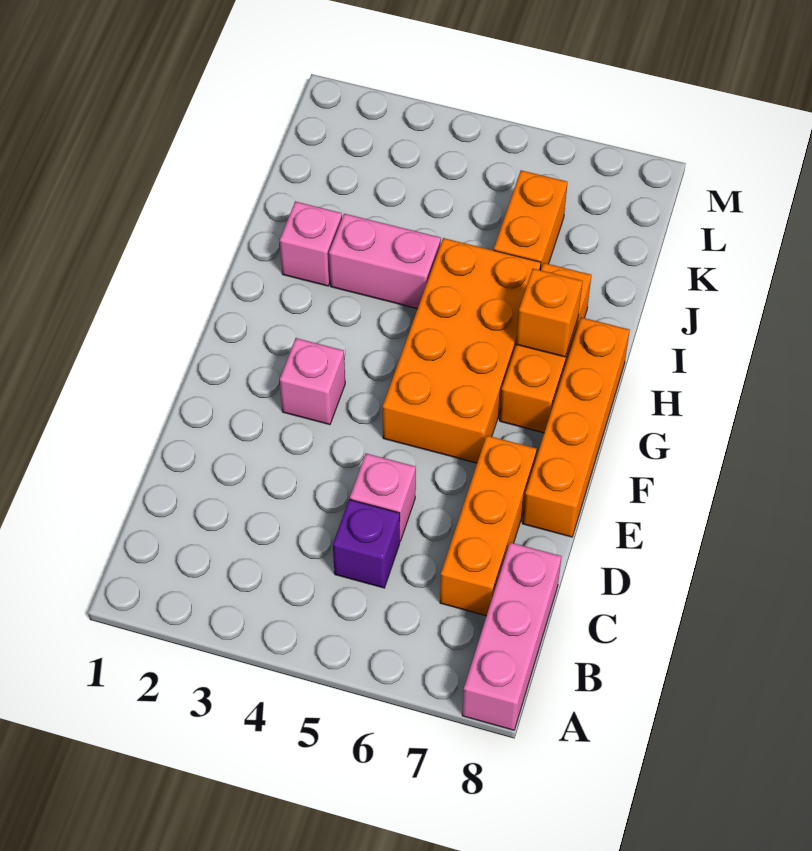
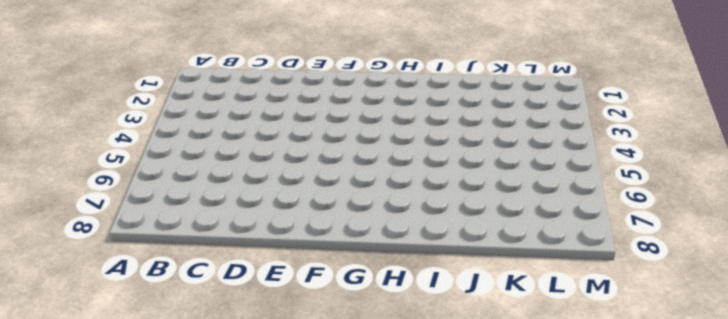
none -> pink 1x3 brick [462,542,561,730]
none -> purple 1x1 brick [333,499,400,588]
none -> orange 1x3 brick [440,436,537,616]

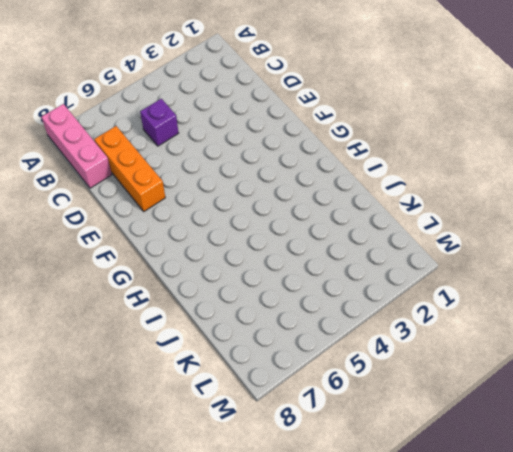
none -> pink 1x1 brick [350,453,416,541]
none -> orange 1x4 brick [523,317,630,537]
none -> pink 1x1 brick [280,338,345,425]

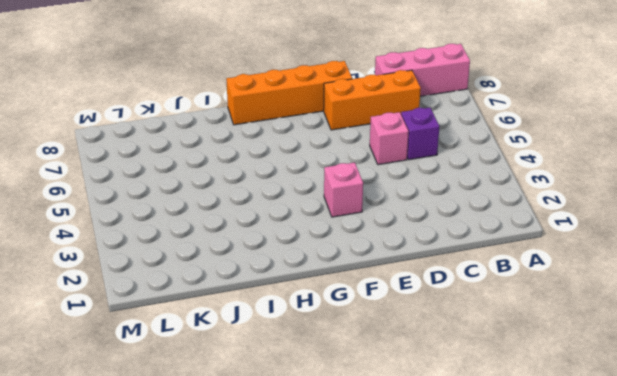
none -> orange 2x4 brick [383,238,541,463]
none -> orange 1x3 brick [500,263,591,433]
none -> pink 1x1 brick [280,201,342,286]

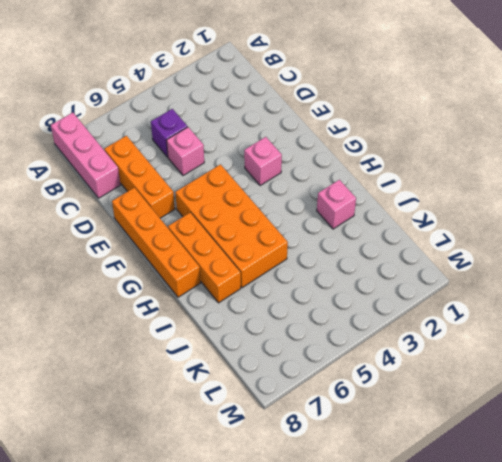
none -> pink 1x2 brick [329,214,441,309]
none -> orange 1x2 brick [494,170,567,270]
none -> orange 1x1 brick [516,269,582,357]

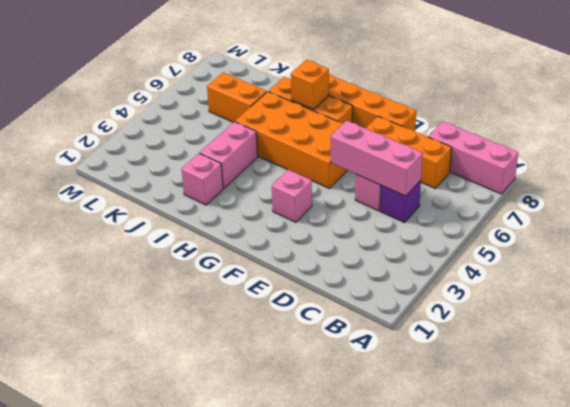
pink 1x3 brick [331,121,423,196] -> none

